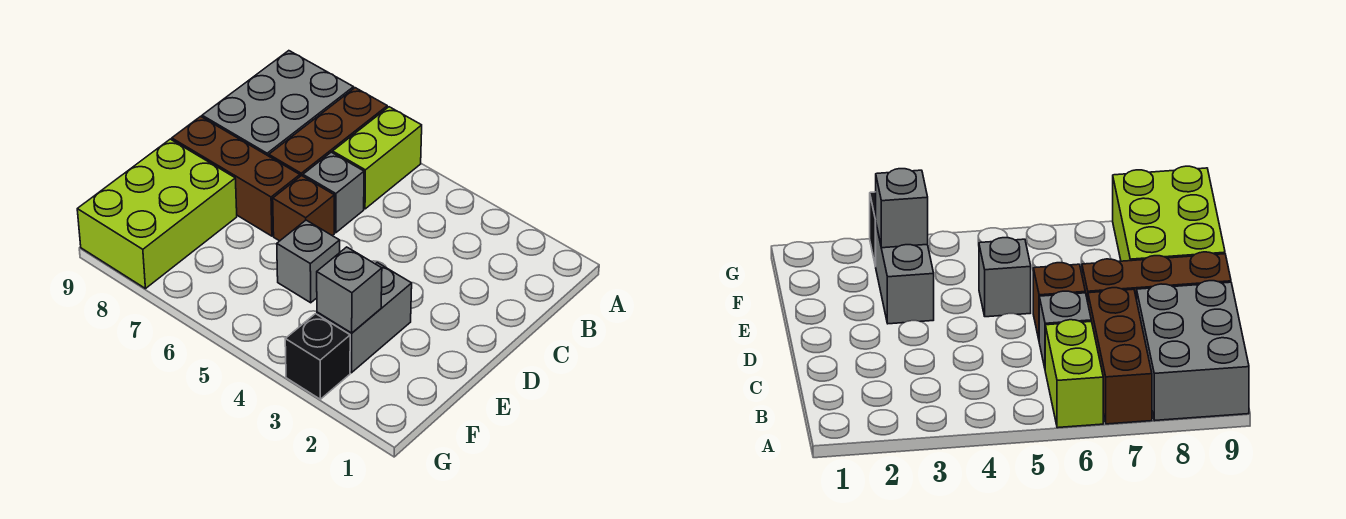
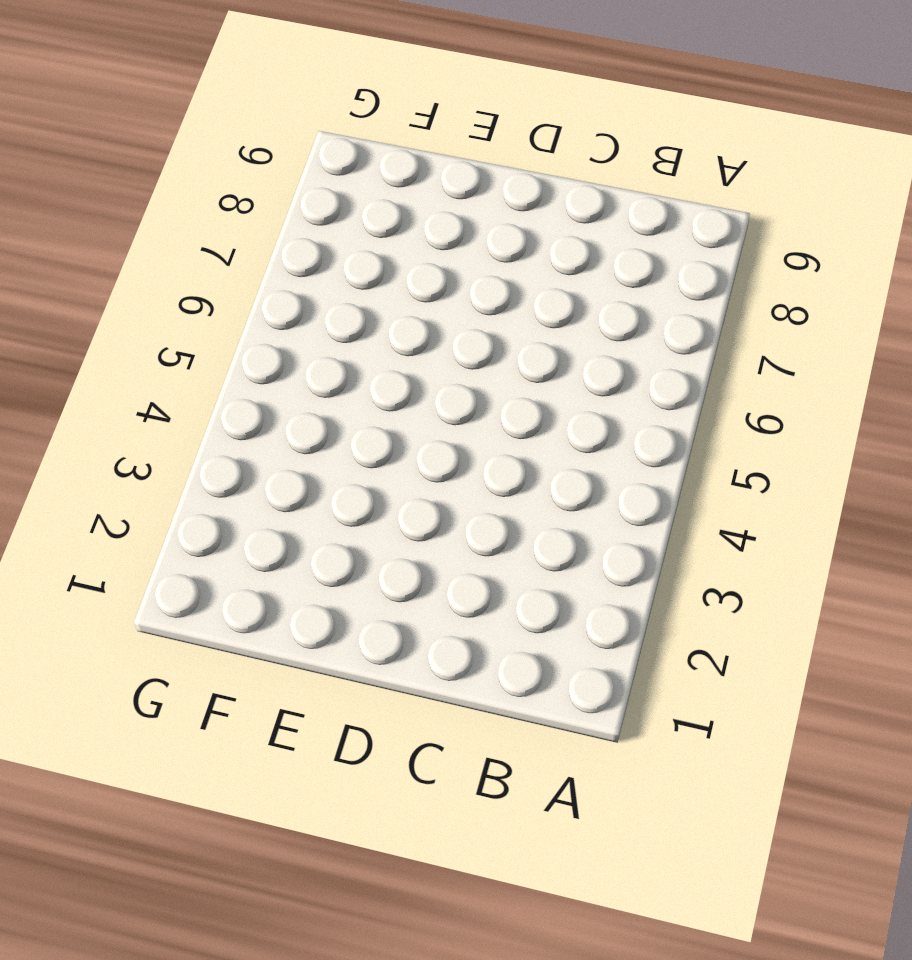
none -> lime 1x2 brick [333,107,422,209]
none -> brown 1x3 brick [269,88,387,176]

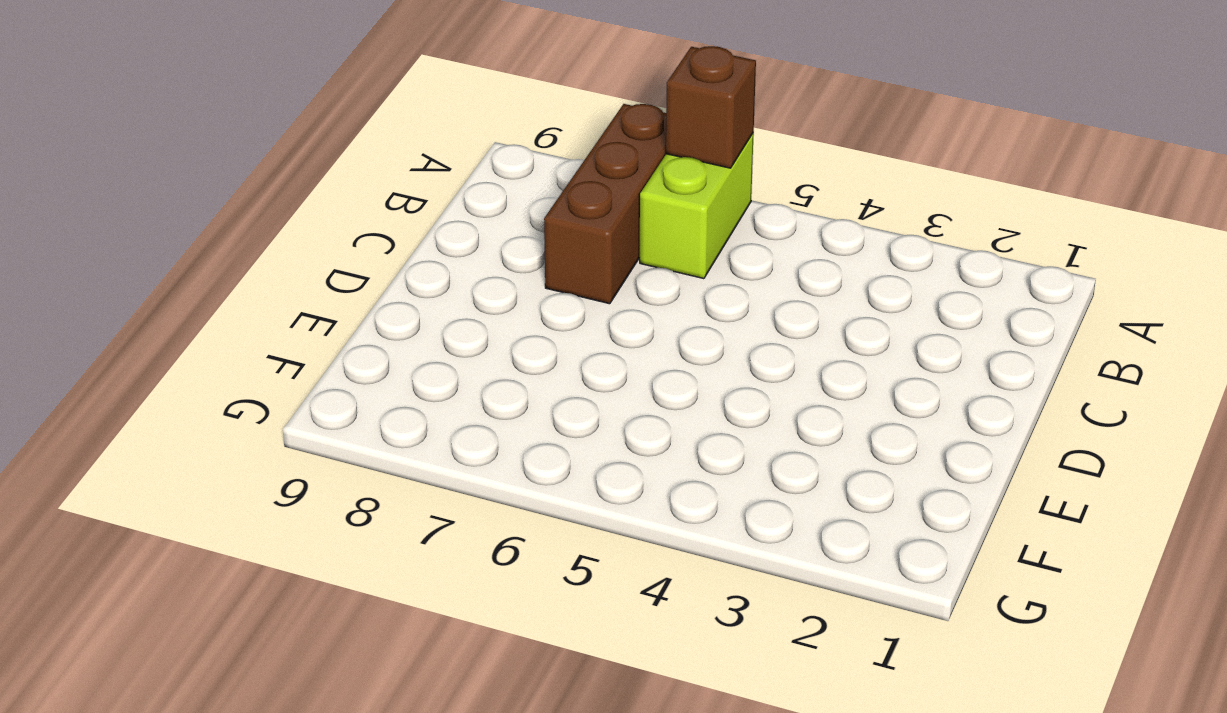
brown 1x1 brick [666,46,756,168] -> brown 1x1 brick moved to [273,176,334,241]
none -> grey 2x3 brick [202,51,354,156]
none -> grey 1x1 brick [303,152,364,233]

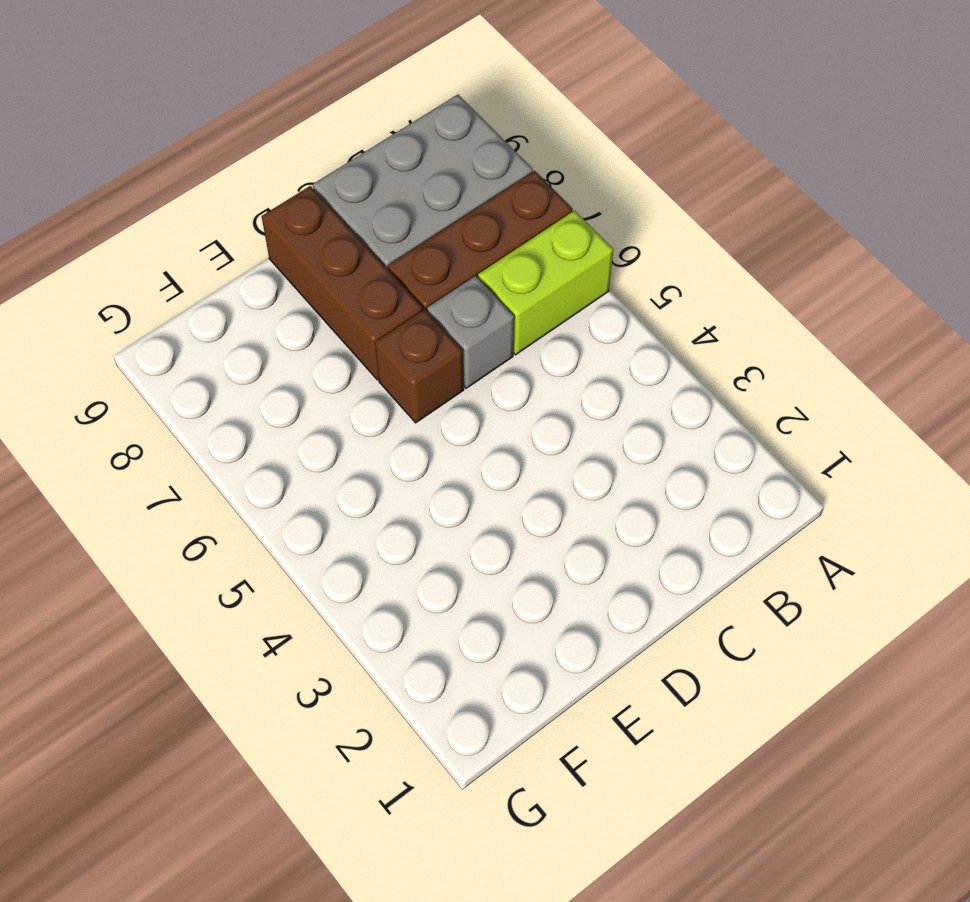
none -> grey 1x2 brick [317,263,412,373]
none -> grey 1x1 brick [277,220,340,303]

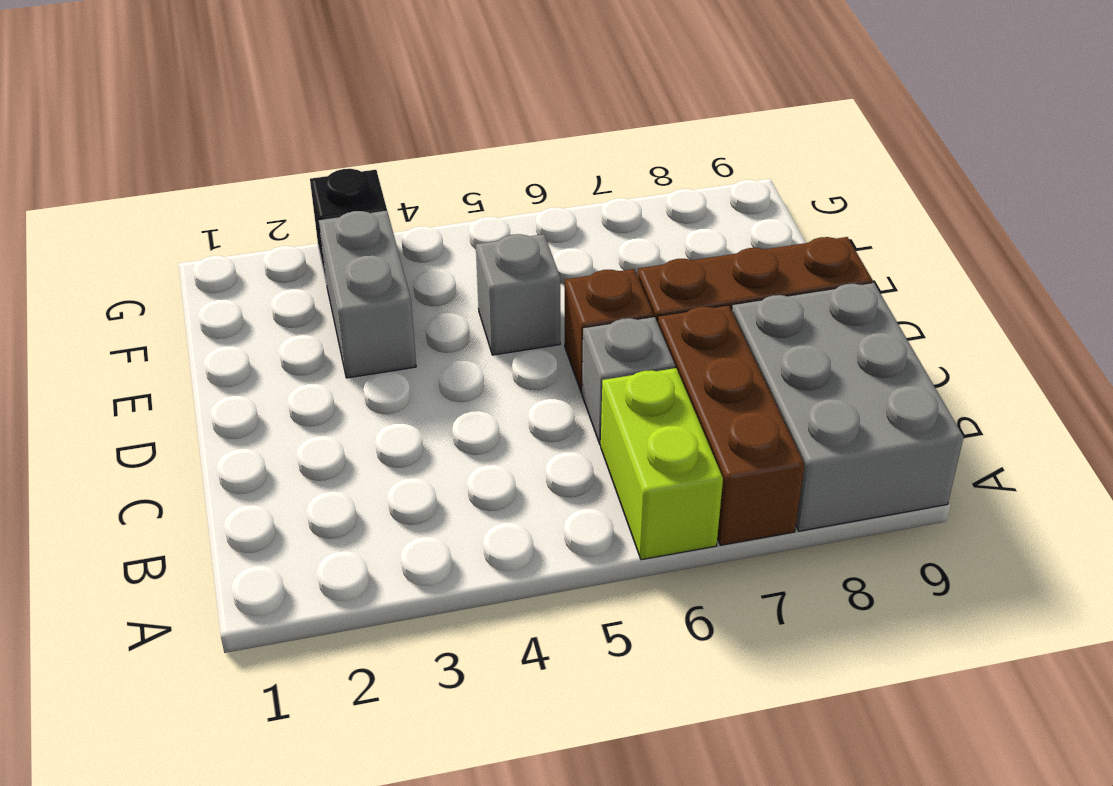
none -> lime 2x3 brick [77,139,237,289]
none -> grey 1x1 brick [317,247,382,333]

